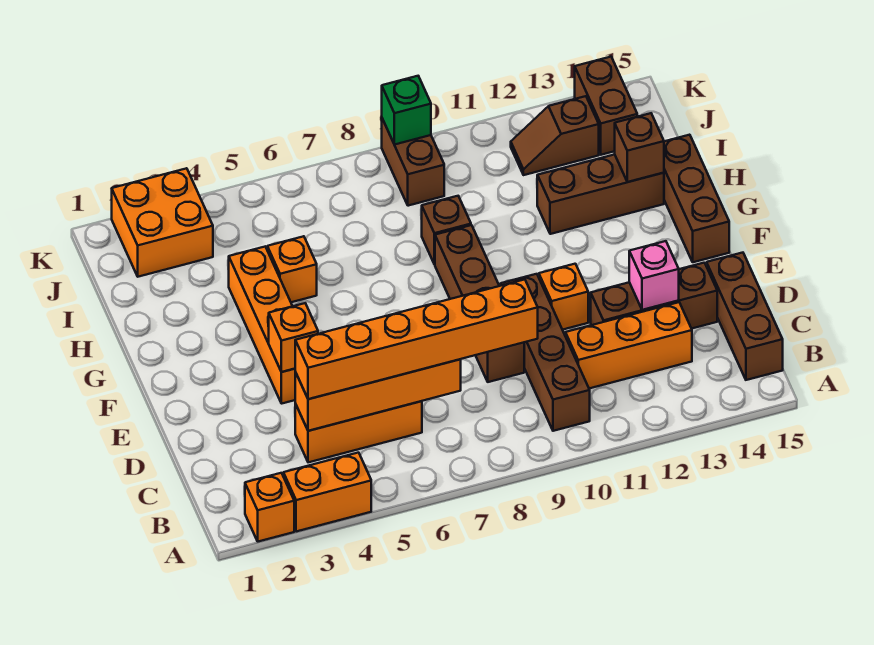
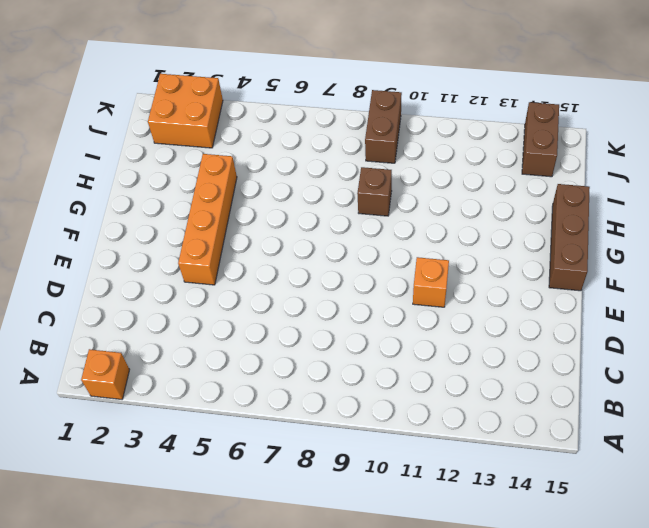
none -> orange 1x2 brick [283,453,371,532]
none -> brown 1x4 brick [500,274,590,431]
none -> brown 1x3 brick [707,253,783,380]

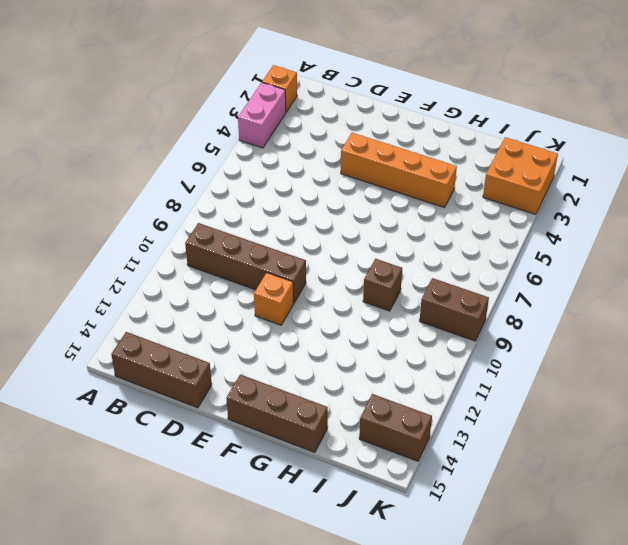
pink 1x2 brick [238,83,286,148] -> orange 1x2 brick [283,453,371,532]
none -> orange 1x3 brick [295,401,422,462]
none -> orange 1x3 brick [565,302,692,388]
none -> brown 1x4 brick [435,225,524,382]

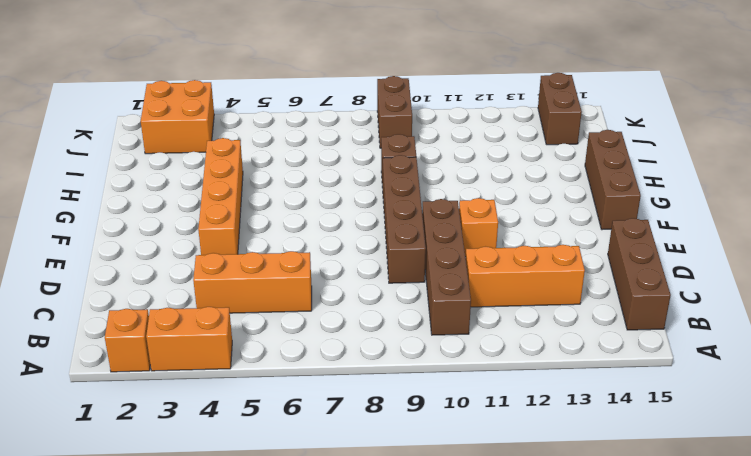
none -> brown 1x3 brick [591,263,717,329]
none -> orange 1x1 brick [267,236,317,302]
none -> brown 1x3 brick [537,154,664,234]

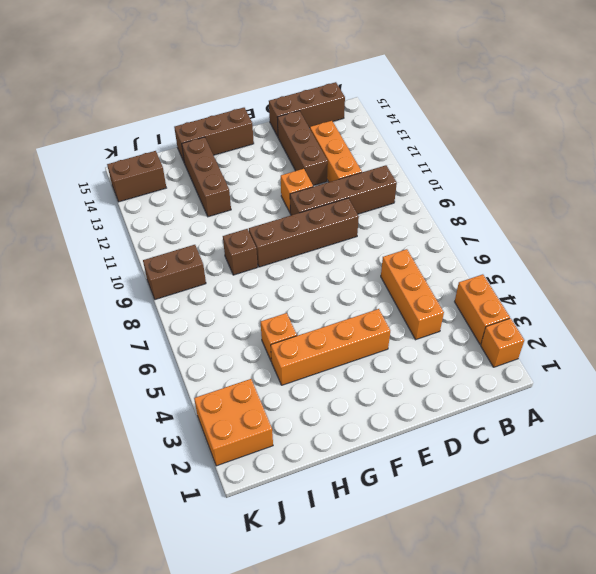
none -> brown 1x2 slope [511,96,599,175]
none -> orange 1x4 brick [295,359,461,431]
none -> pink 1x1 brick [629,241,679,310]

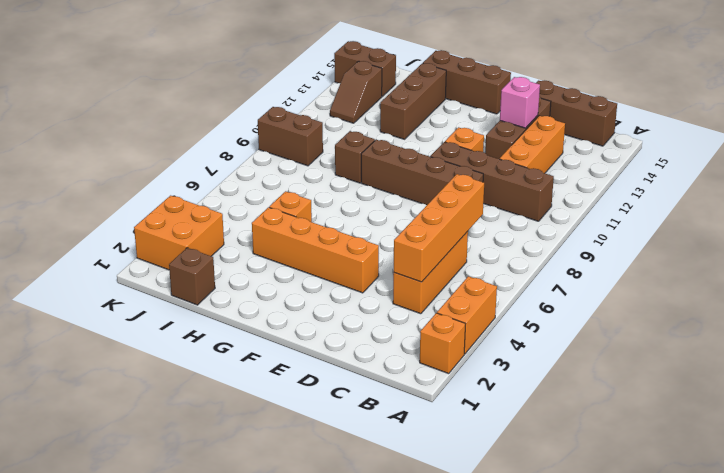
brown 1x1 brick [169,248,215,305] -> brown 1x1 brick moved to [615,113,664,182]
none -> orange 1x1 brick [269,303,318,372]
none -> green 1x1 brick [382,76,431,145]
none -> orange 1x6 brick [295,280,538,399]

